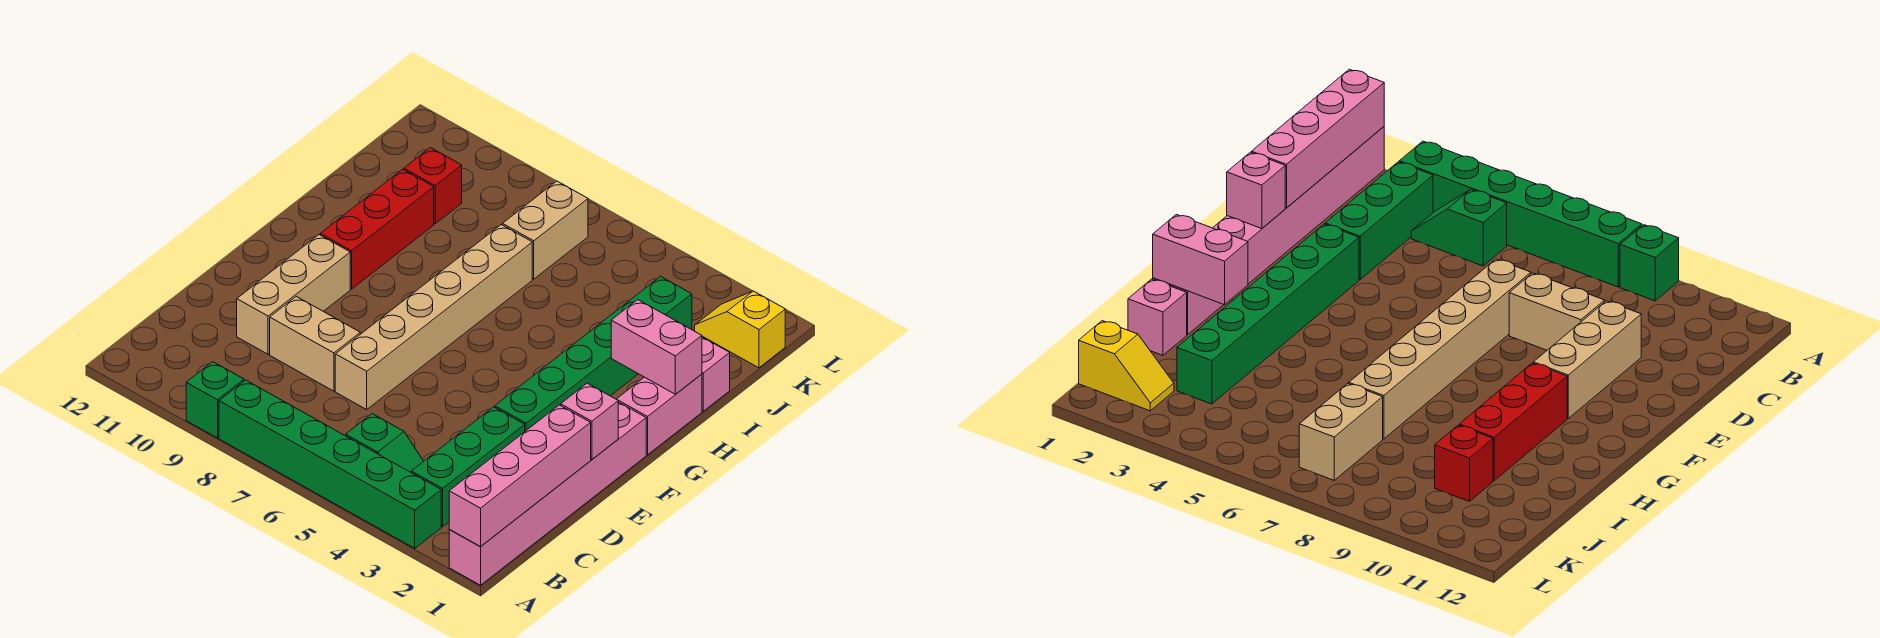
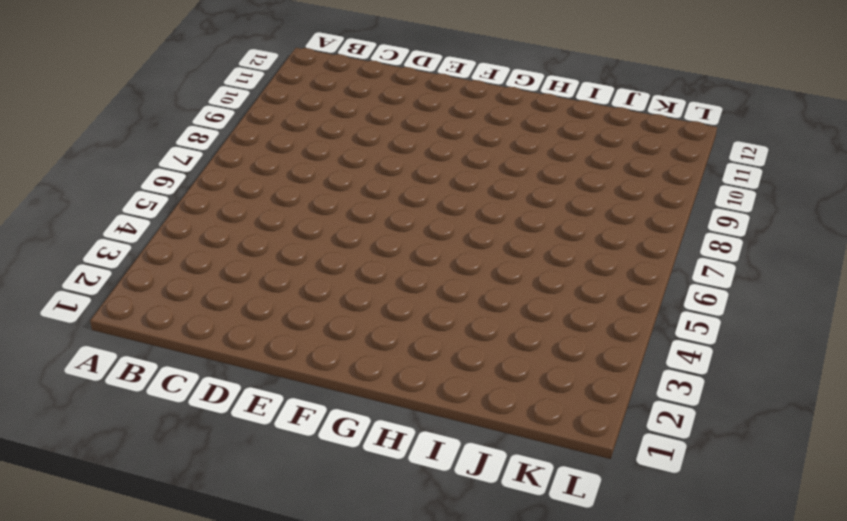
none -> pink 1x6 brick [449,402,646,585]
none -> green 1x6 brick [219,380,441,548]
none -> green 1x1 brick [186,362,244,438]

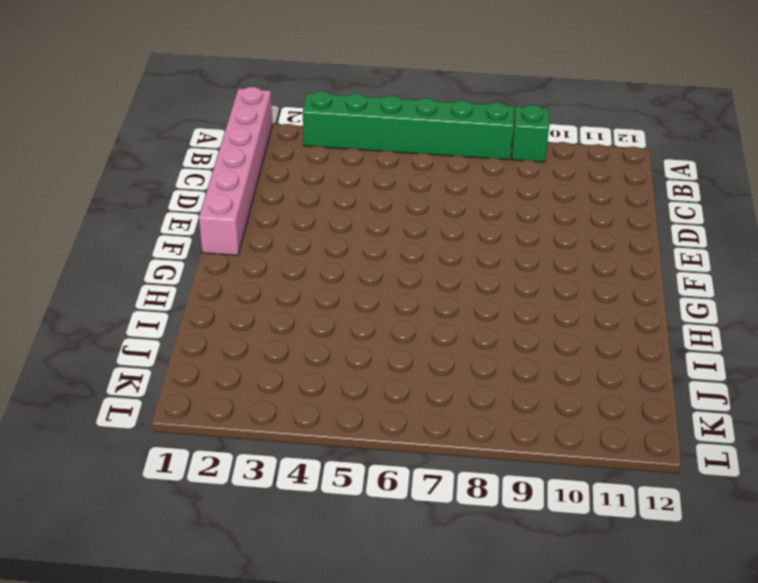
none -> green 1x3 brick [411,407,525,527]
none -> green 1x2 slope [346,414,424,472]
none -> tan 1x6 brick [335,225,532,409]

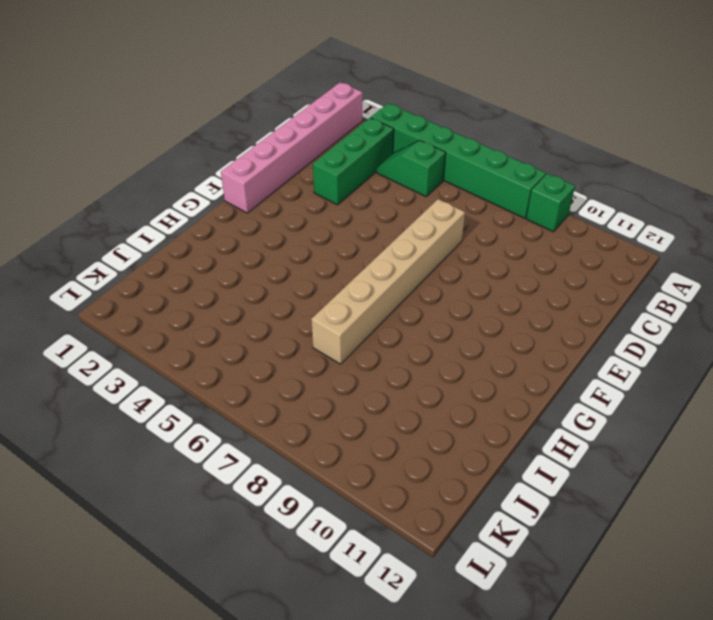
none -> tan 1x2 brick [270,297,360,391]
none -> tan 1x3 brick [237,235,350,354]
none -> green 1x6 brick [495,276,692,431]

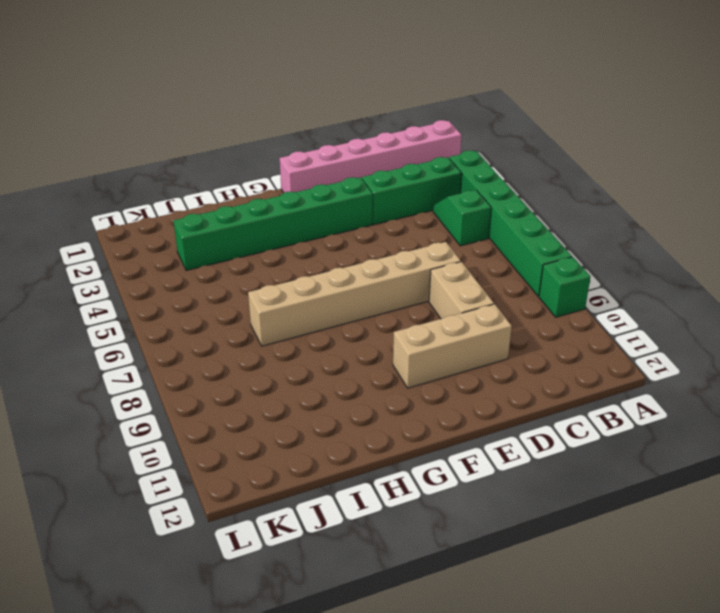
none -> pink 1x2 brick [617,374,702,455]
none -> red 1x3 brick [320,169,434,289]
none -> pink 1x1 brick [702,337,730,411]

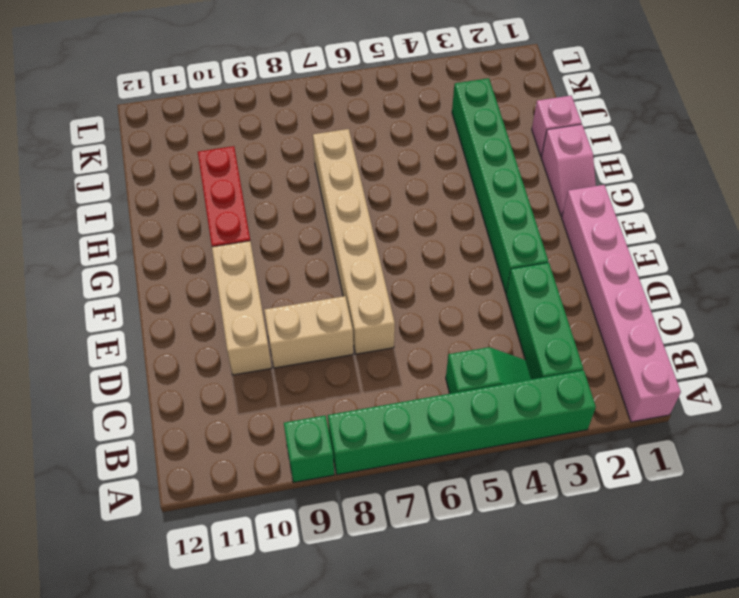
pink 1x2 slope [541,124,596,216] -> pink 1x2 brick [617,374,702,455]
none -> tan 1x2 brick [503,181,588,279]
none -> red 1x1 brick [404,148,462,224]
none -> yellow 1x2 slope [695,291,785,368]

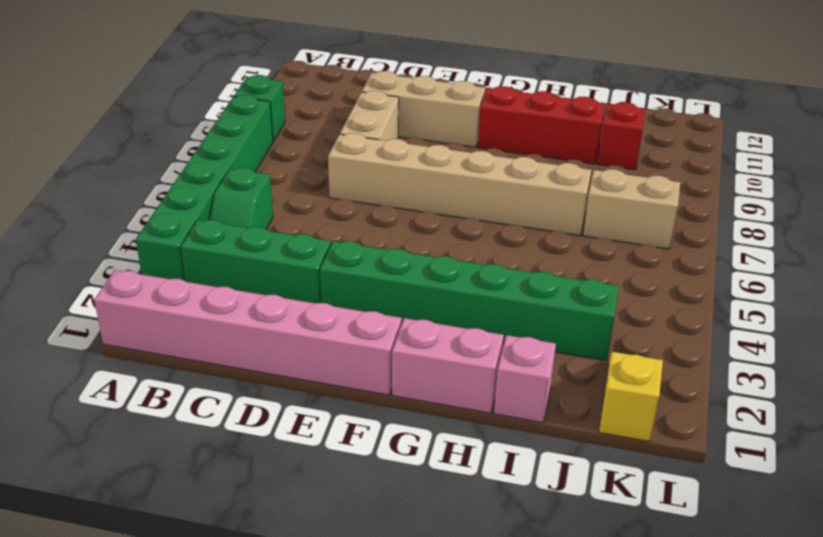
none -> pink 1x4 brick [449,405,591,546]
none -> pink 1x1 brick [561,383,618,459]
none -> pink 1x2 brick [611,300,702,394]

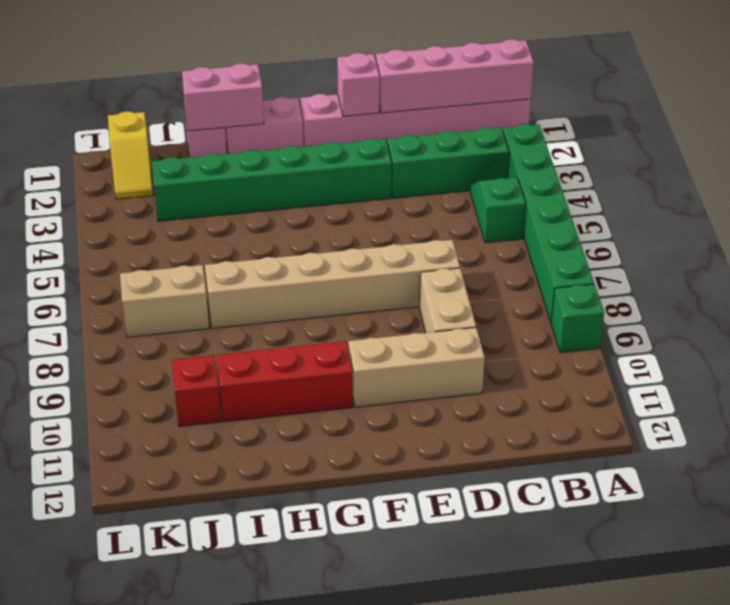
pink 1x2 brick [182,63,264,131] -> pink 1x2 brick turned to [611,300,702,394]

